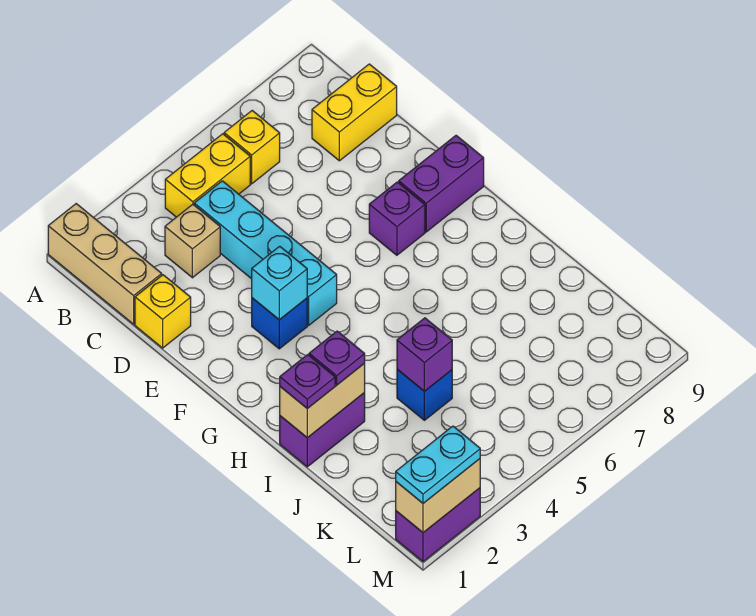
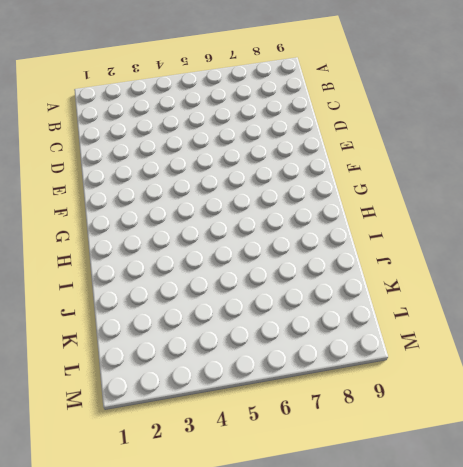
none -> tan 1x3 brick [48,204,162,324]
none -> yellow 1x2 brick [165,134,250,217]
none -> yellow 1x1 brick [224,111,280,184]

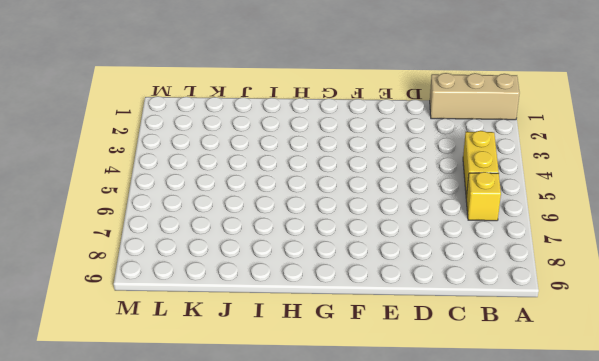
none -> tan 1x1 brick [165,204,220,278]
none -> cyan 1x4 brick [194,181,337,325]
none -> yellow 1x2 brick [312,64,397,161]

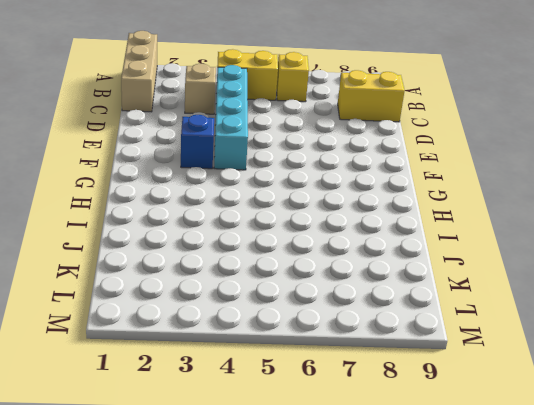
none -> yellow 1x1 brick [135,275,191,348]
none -> purple 1x1 brick [369,182,425,255]
none -> purple 1x2 brick [399,135,484,232]

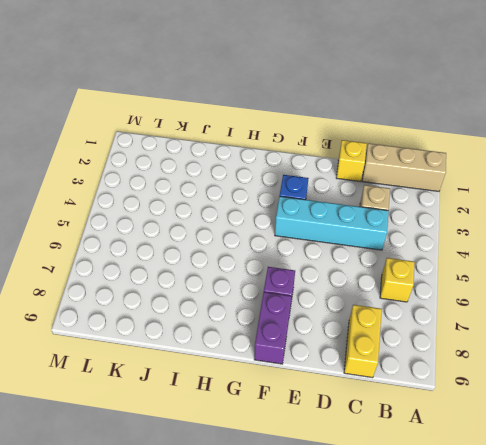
none -> yellow 1x2 brick [165,134,250,217]
none -> purple 1x2 brick [280,393,365,467]
none -> blue 1x1 brick [397,369,452,420]

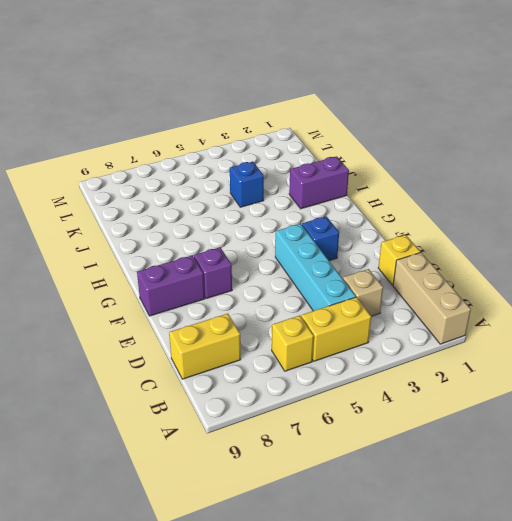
none -> purple 1x2 brick [396,488,480,562]
none -> cyan 1x1 brick [252,246,307,320]
none -> tan 1x2 brick [280,363,365,438]

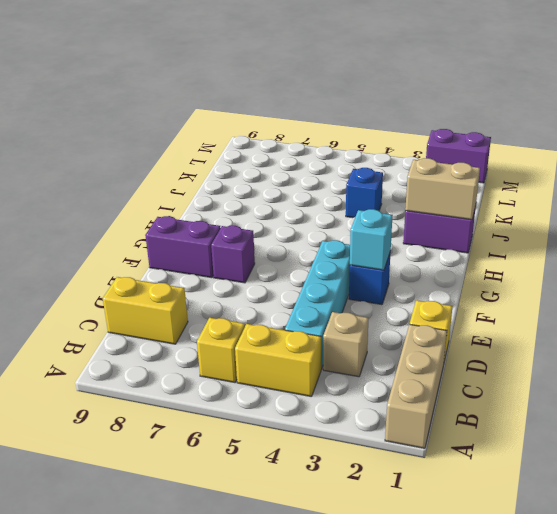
none -> purple 1x1 brick [397,318,452,391]
none -> tan 1x2 brick [396,459,480,533]
none -> purple 1x1 plate [280,355,335,408]

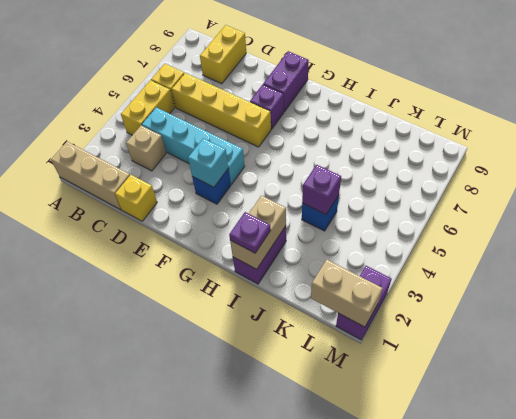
yellow 1x4 brick [172,73,271,147] -> none
tan 1x2 brick [311,259,382,327] -> tan 1x2 brick turned to [396,459,480,533]
none -> purple 1x1 plate [309,331,365,385]
none -> cyan 1x2 plate [396,426,480,503]

